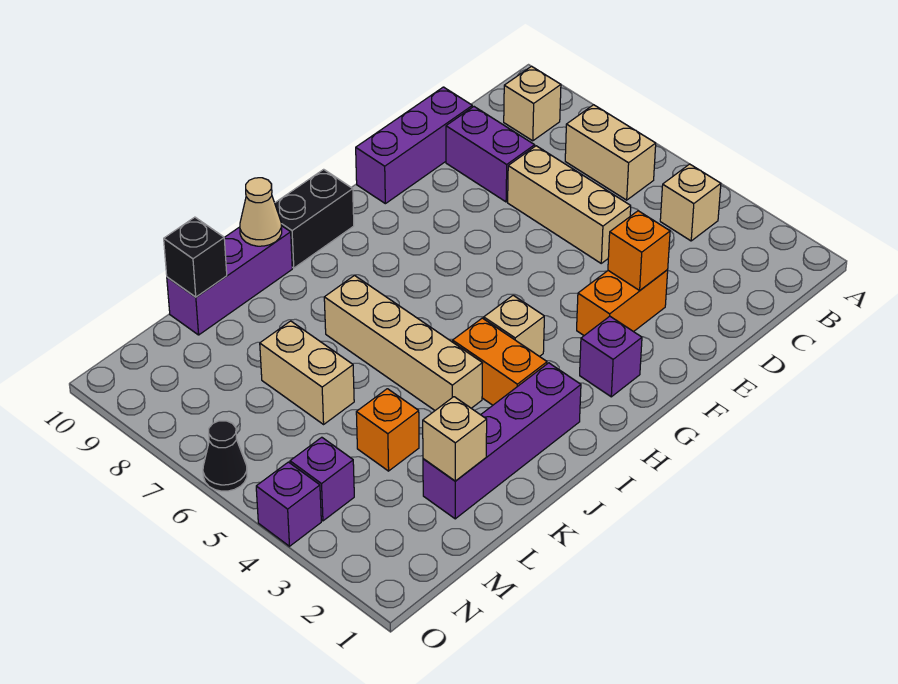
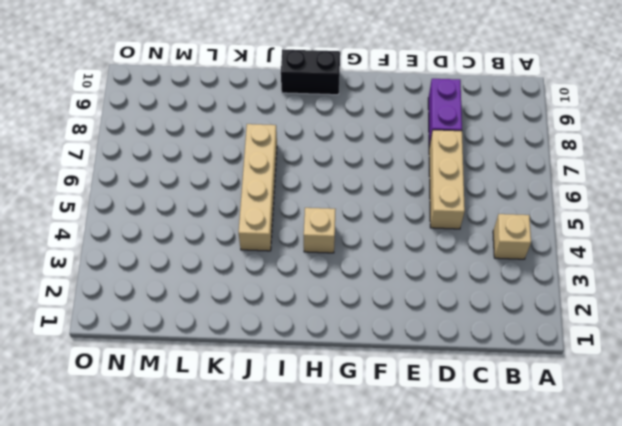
none -> tan 1x2 brick [565,105,656,200]
none -> tan 1x1 brick [504,66,561,141]
none -> purple 1x3 brick [356,87,472,204]

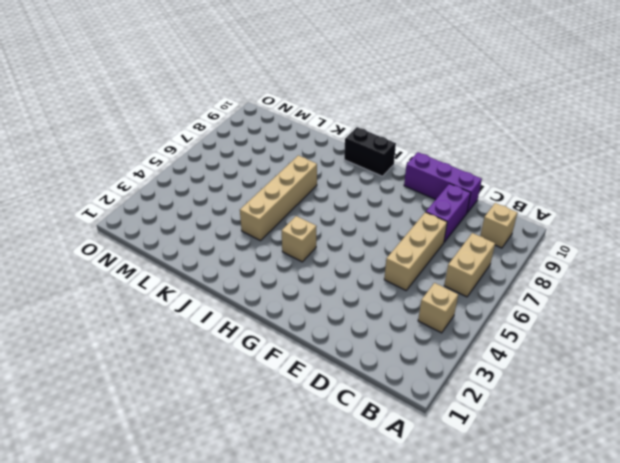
none -> orange 1x2 brick [577,270,668,335]
none -> purple 1x1 brick [580,316,642,397]
none -> purple 1x4 brick [423,363,581,519]

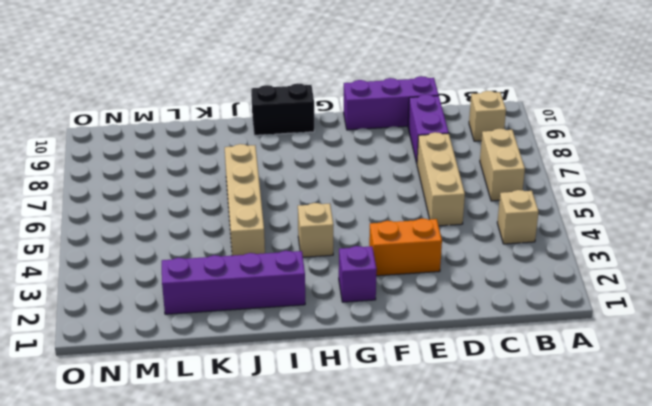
none -> orange 1x2 brick [453,318,547,405]
none -> purple 1x3 brick [167,226,292,335]
none -> orange 1x1 brick [356,389,419,471]

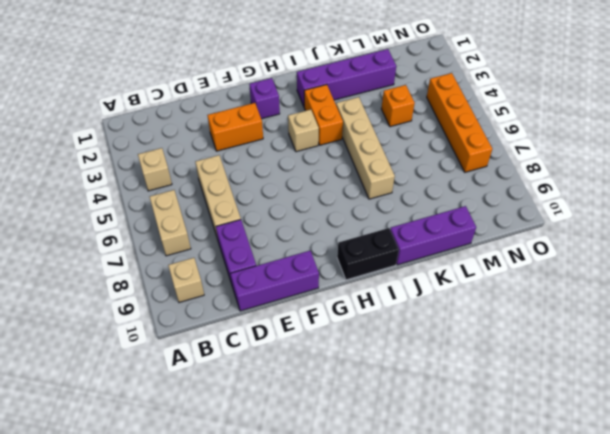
orange 1x4 brick [427,73,492,172] -> purple 1x1 brick [290,437,354,521]
none -> tan 1x2 brick [260,321,354,424]
none -> purple 1x1 brick [256,462,321,546]
none -> black 1x1 cone [203,421,247,491]

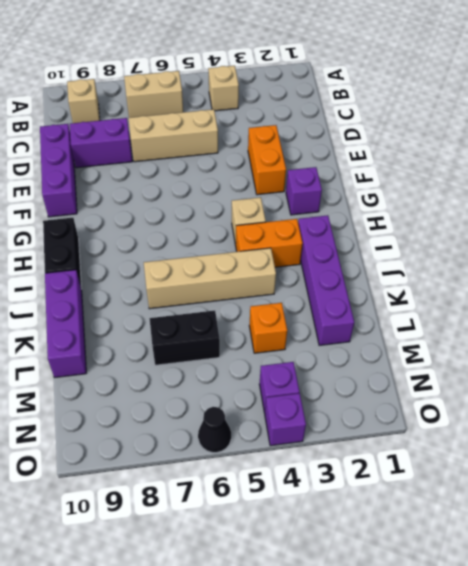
black 1x2 brick [149,310,220,365] -> tan 1x2 brick [260,321,354,424]
none -> orange 1x1 brick [608,211,670,290]
none -> tan 1x1 cone [240,178,282,246]
none -> tan 1x1 brick [423,397,487,481]

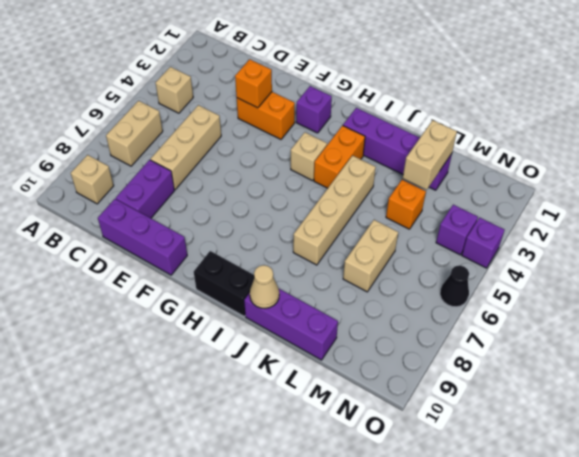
tan 1x2 brick [403,120,457,190] -> tan 1x1 brick [423,397,487,481]
none -> black 1x1 brick [164,217,227,297]

